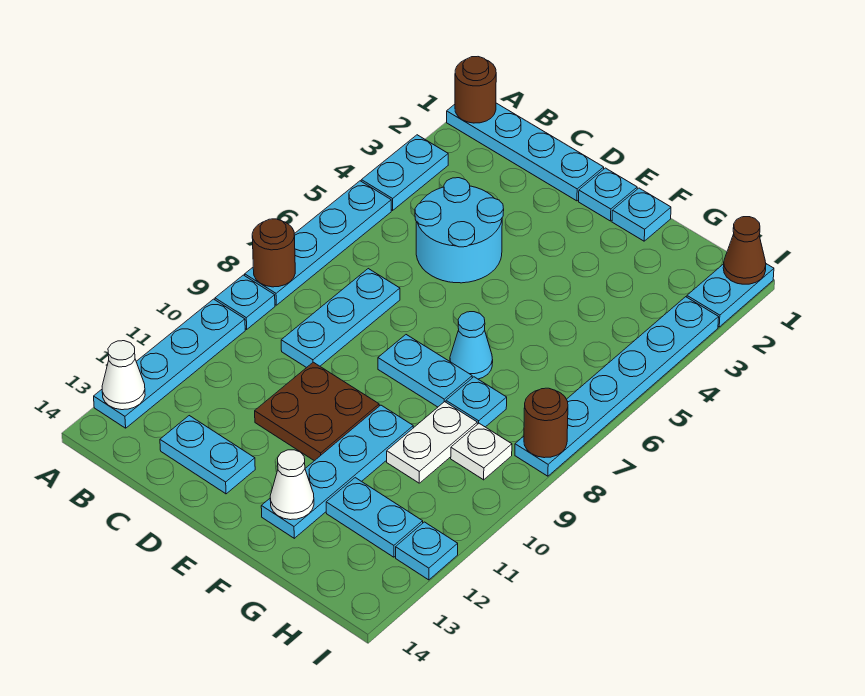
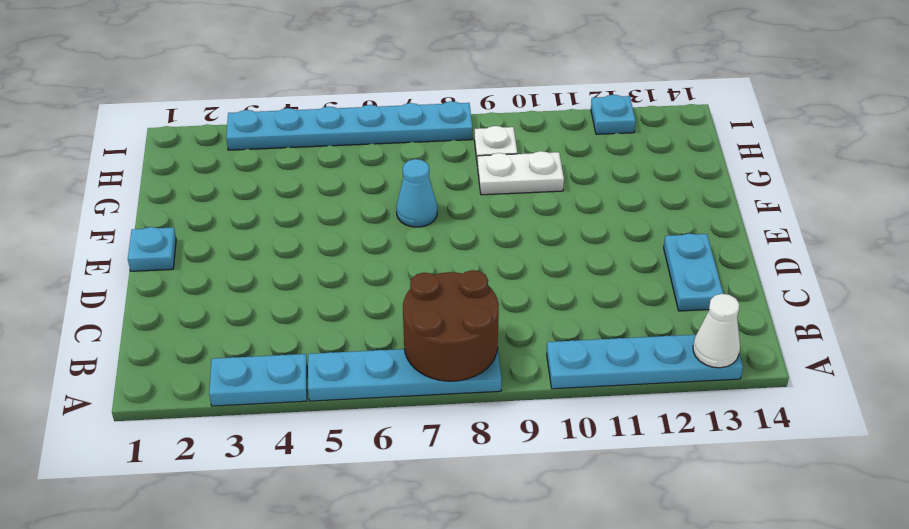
brown 2x2 round brick [403,270,499,381] -> brown 1x1 round brick [252,219,295,287]
none -> cyan 1x4 plate [447,103,604,201]
none -> cyan 1x1 plate [215,275,275,329]
none -> cyan 2x2 round brick [415,178,504,283]

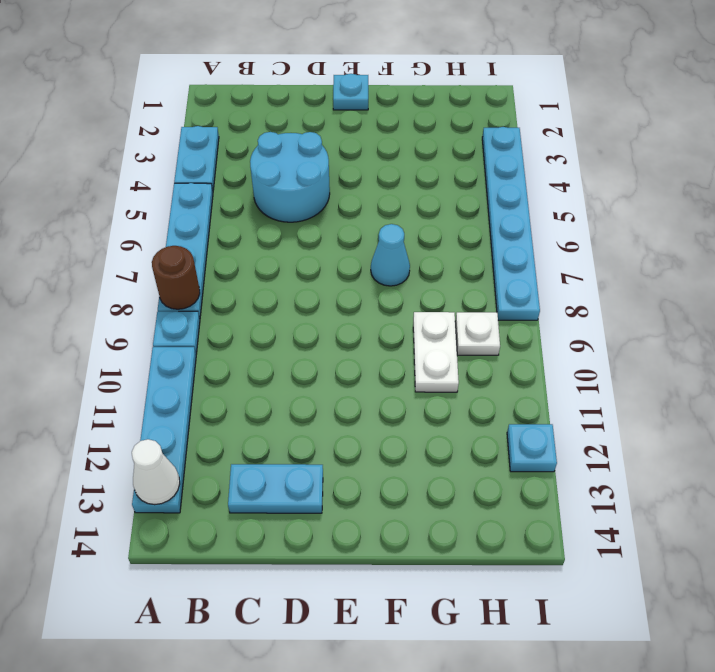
none -> cyan 1x4 plate [447,103,604,201]
none -> cyan 1x3 plate [281,269,400,368]
none -> brown 2x2 plate [255,362,379,461]

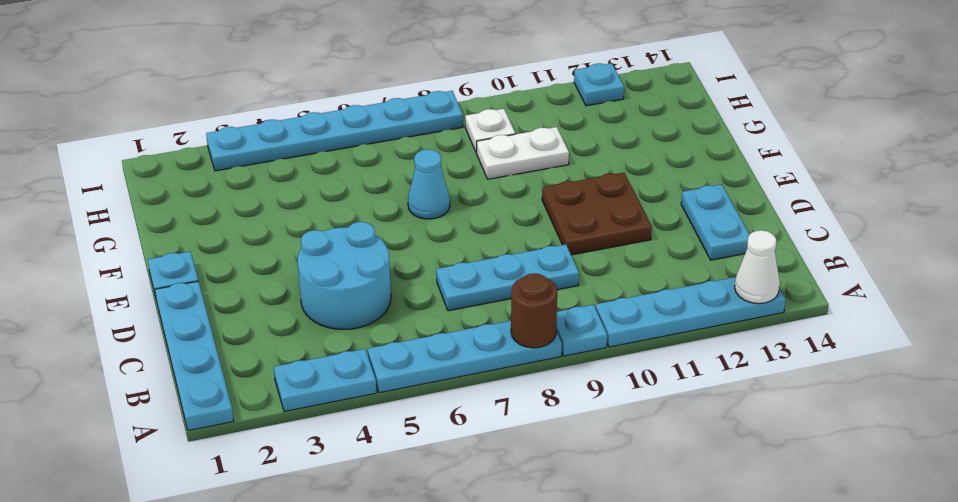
none -> cyan 1x2 plate [378,335,472,407]
none -> cyan 1x1 plate [612,188,671,241]
none -> cyan 1x4 plate [261,405,413,538]

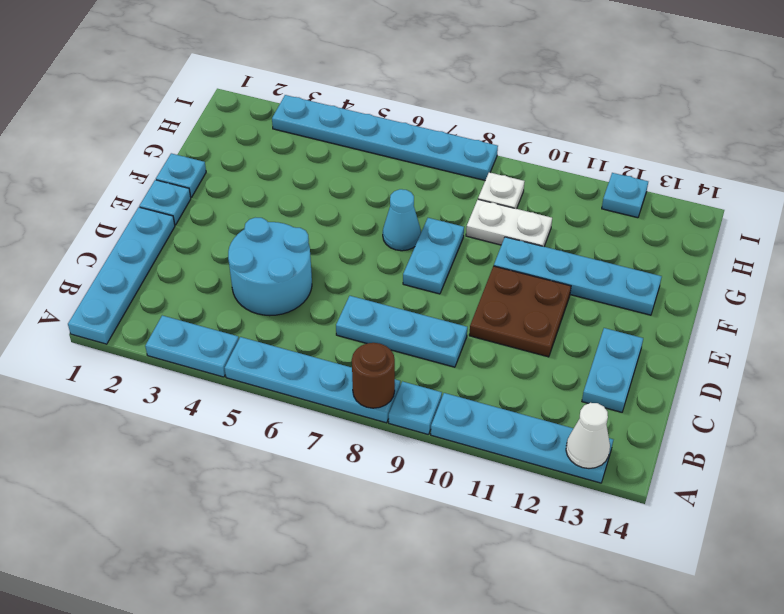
none -> cyan 1x1 plate [446,377,507,427]
none -> cyan 1x2 plate [326,478,423,557]
none -> cyan 1x2 plate [687,264,774,327]

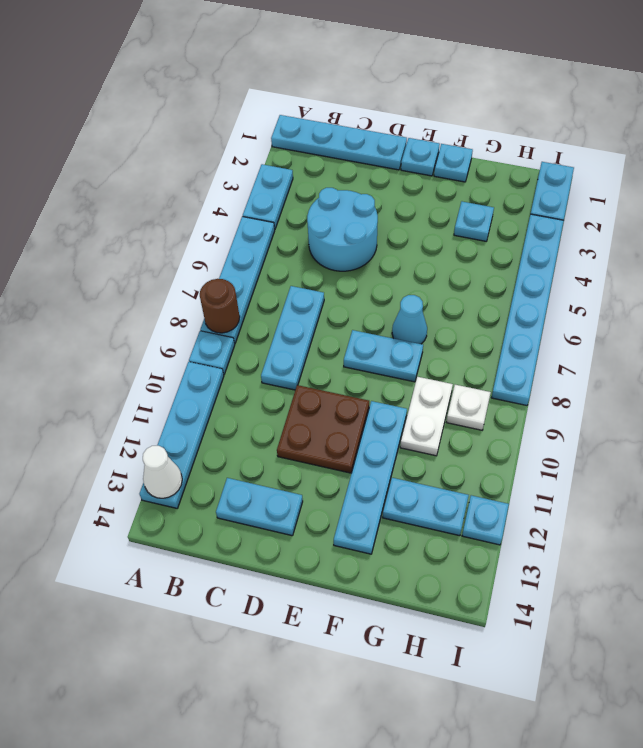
cyan 1x1 plate [454,202,494,241] -> cyan 1x1 plate moved to [446,377,507,427]
none -> brown 1x1 round brick [455,57,496,123]
none -> white 1x1 cone [270,450,314,520]
none -> brown 1x1 cone [723,217,766,284]

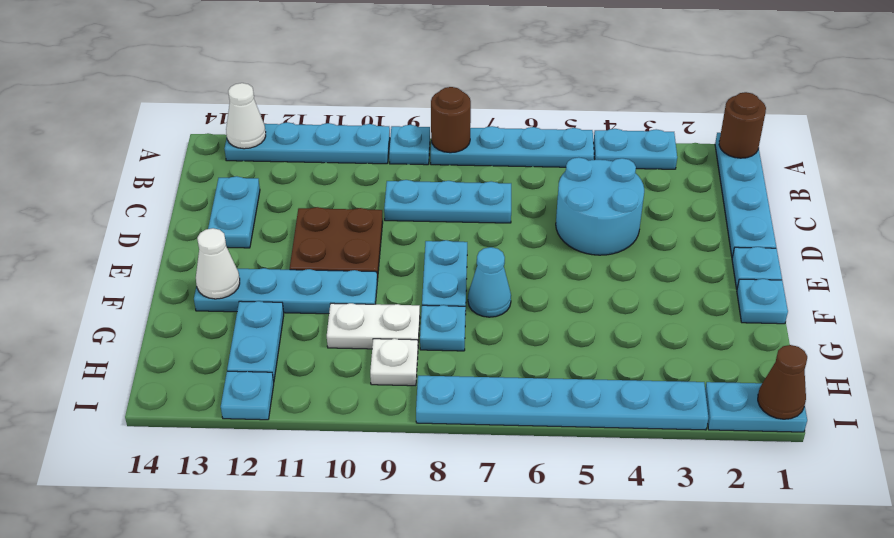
none -> brown 1x1 round brick [524,388,568,458]

